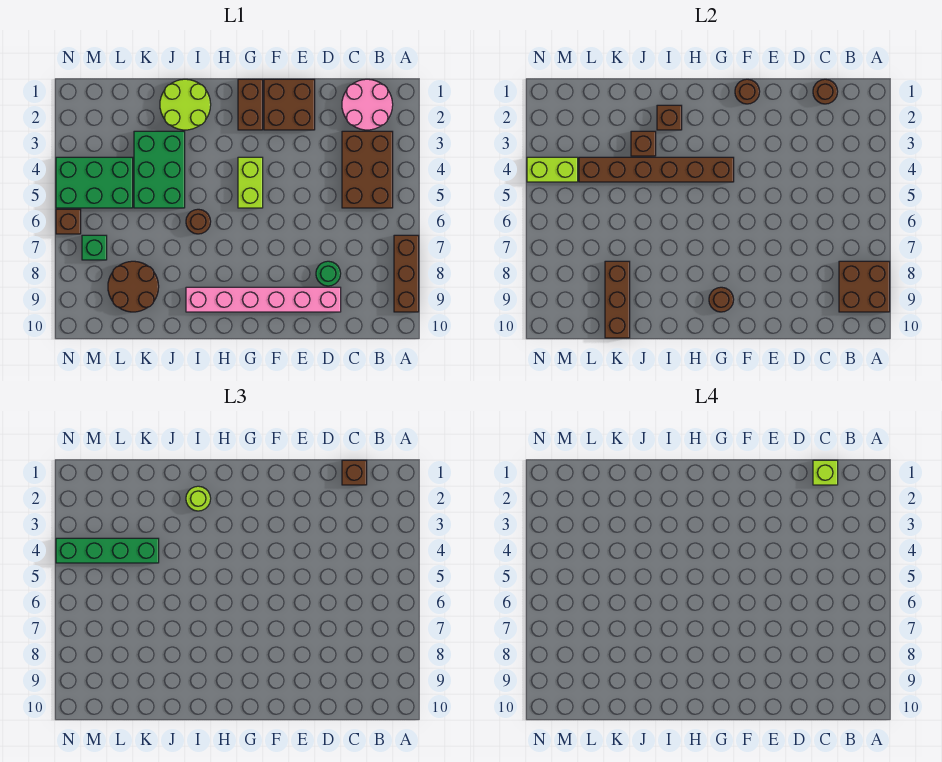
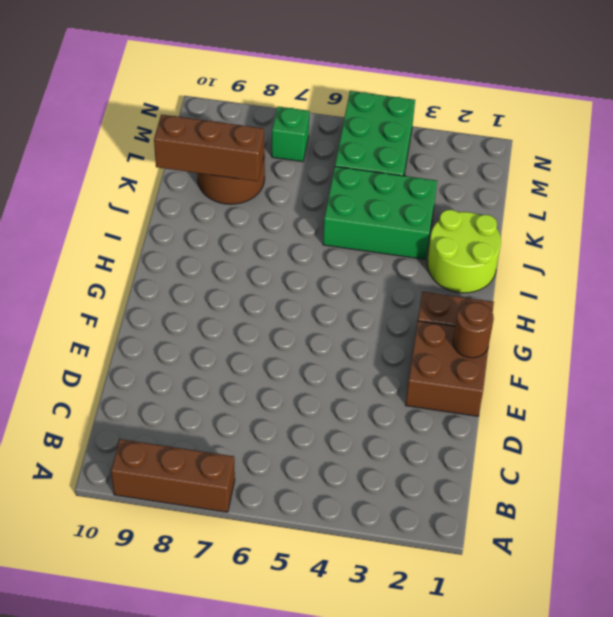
none -> pink 2x2 round brick [342,79,393,130]
none -> brown 2x3 brick [342,131,393,208]
none -> green 1x1 round brick [316,261,341,286]

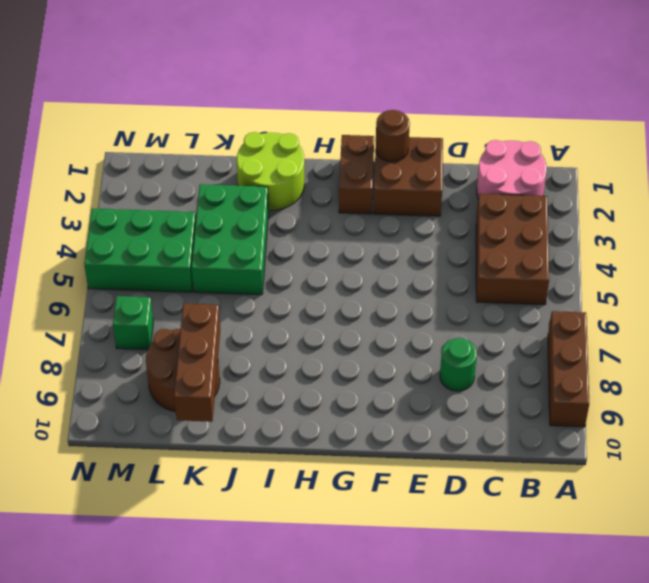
none -> pink 1x6 brick [186,287,341,312]
none -> lime 1x2 brick [238,157,263,208]
none -> brown 1x1 round brick [186,209,211,234]

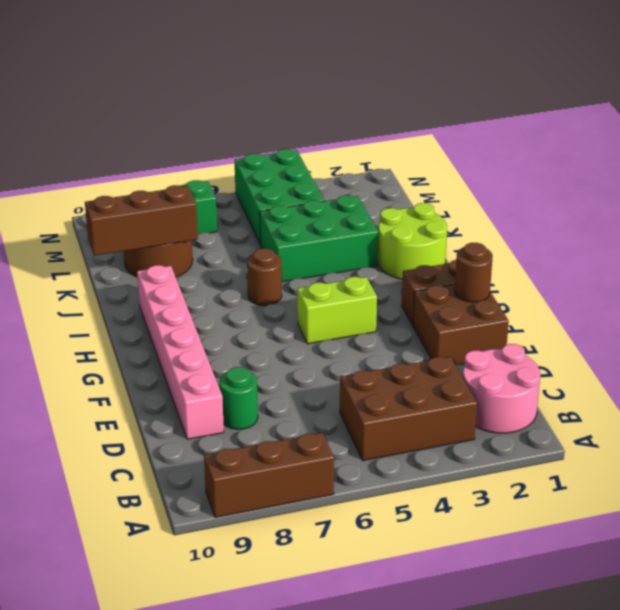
none -> brown 1x1 brick [56,209,81,234]
none -> brown 2x2 brick [839,261,890,312]
none -> brown 1x1 round brick [813,79,838,104]

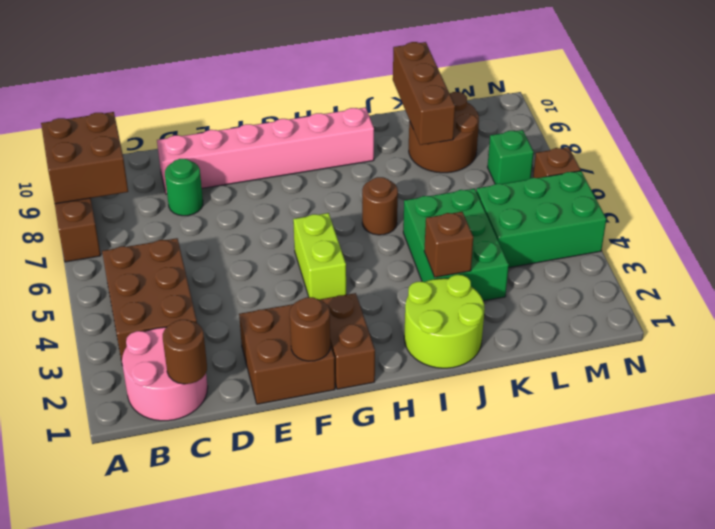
none -> brown 1x6 brick [579,157,734,182]
none -> brown 1x1 round brick [709,287,734,312]
none -> brown 1x1 brick [657,105,682,130]

